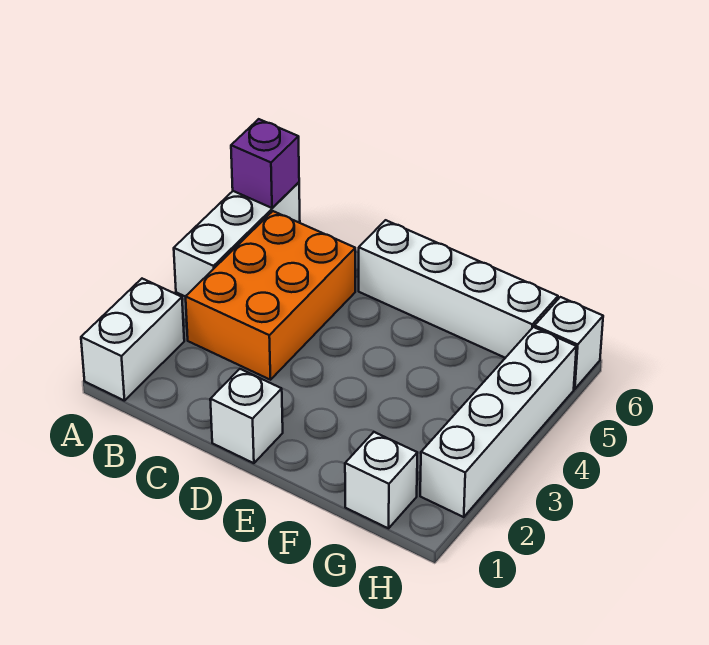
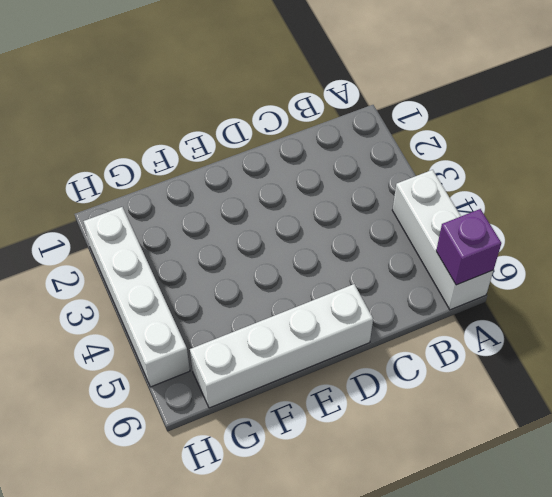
none -> white 1x2 brick [81,279,184,401]
none -> orange 2x3 brick [186,211,355,380]

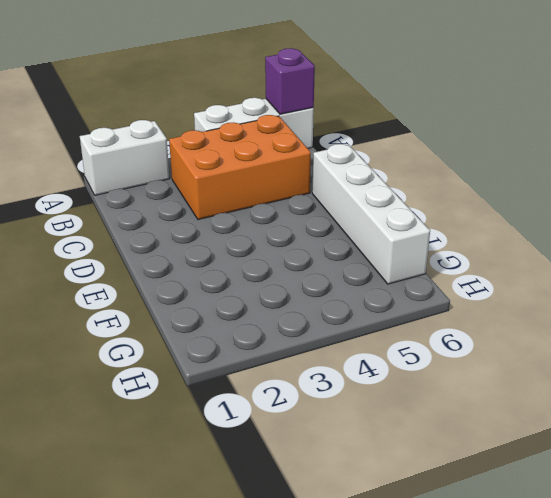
none -> white 1x1 brick [210,369,283,463]
none -> white 1x1 brick [345,432,417,528]

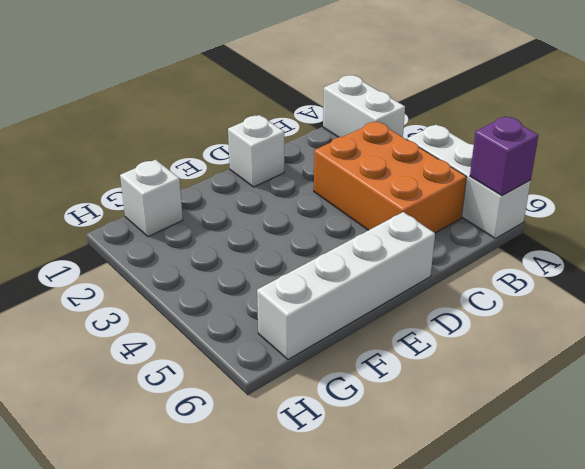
none -> white 1x4 brick [420,327,576,517]
none -> white 1x1 brick [535,297,603,389]

